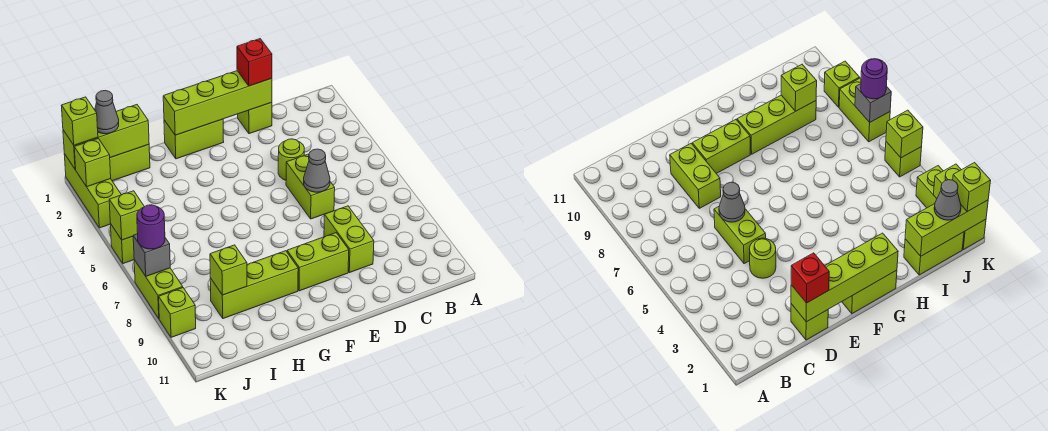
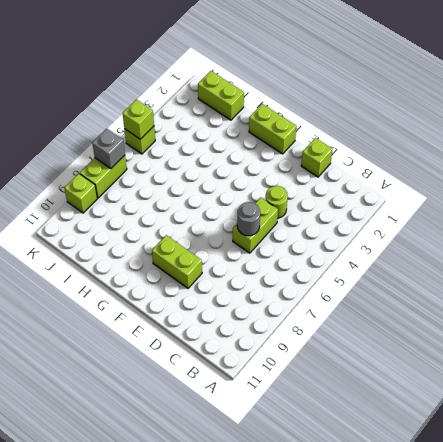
grey 1x1 round brick [237,202,260,236] -> grey 1x1 cone [304,149,330,192]
none -> lime 1x2 brick [324,206,374,273]
none -> lime 1x3 brick [210,251,298,319]
none -> lime 1x3 brick [64,154,121,228]

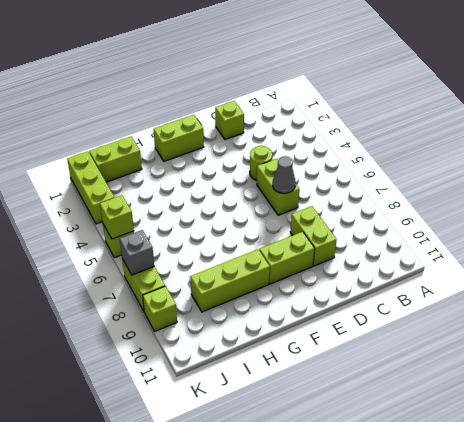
none -> lime 1x4 brick [163,71,272,135]
none -> lime 1x3 brick [63,105,149,169]
none -> lime 1x1 brick [210,245,247,295]

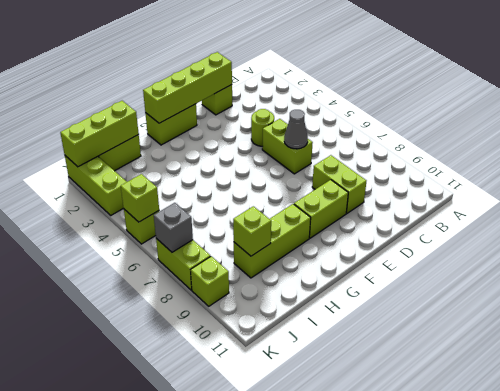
none -> lime 1x1 brick [74,138,111,187]
none -> red 1x1 brick [237,39,272,86]
none -> grey 1x1 cone [95,91,119,134]

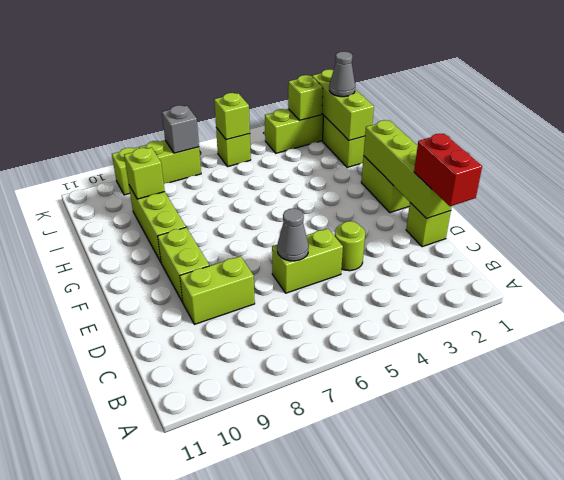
red 1x2 brick [414,134,482,206] -> red 1x1 brick [237,39,272,86]
none -> lime 1x1 brick [61,97,98,145]
none -> purple 1x1 round brick [137,205,165,249]

